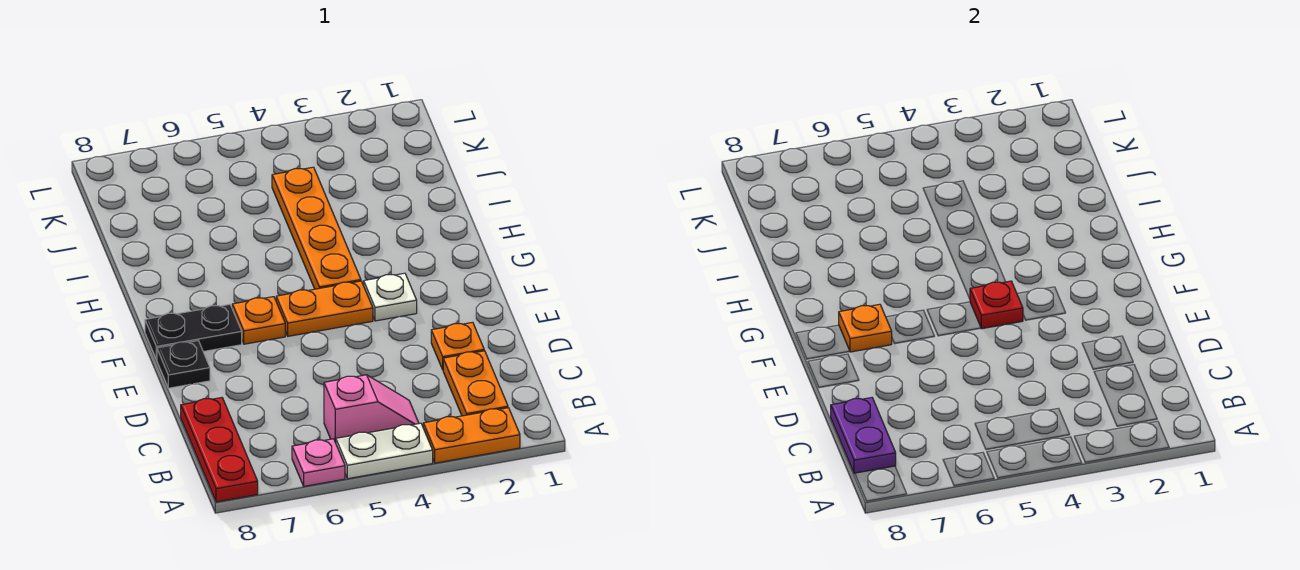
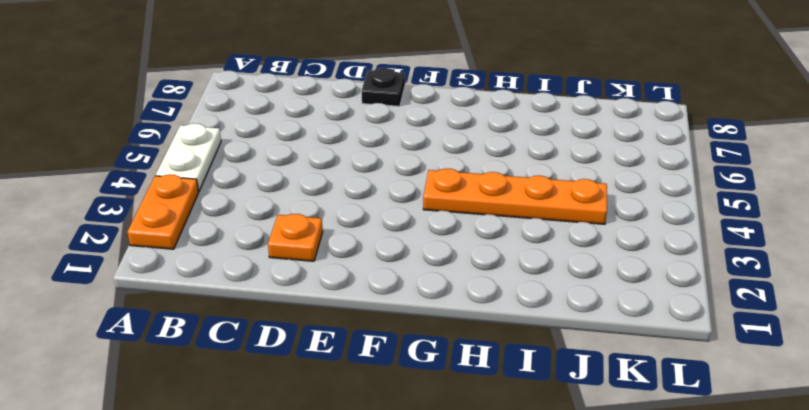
none -> pink 1x1 plate [292,439,345,486]
none -> red 1x3 plate [181,398,258,502]
none -> orange 1x2 plate [443,351,508,416]

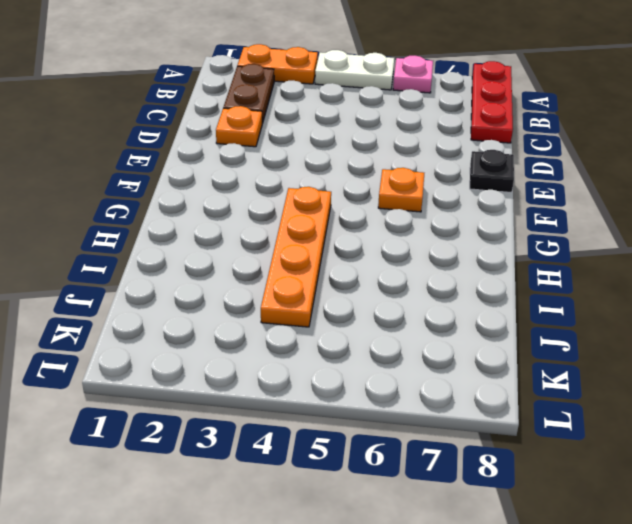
brown 1x2 plate [223,64,274,123] -> orange 1x2 plate [443,351,508,416]
none -> pink 1x2 slope [324,375,419,443]
none -> white 1x1 plate [364,273,417,321]
none -> orange 1x2 plate [276,281,373,336]

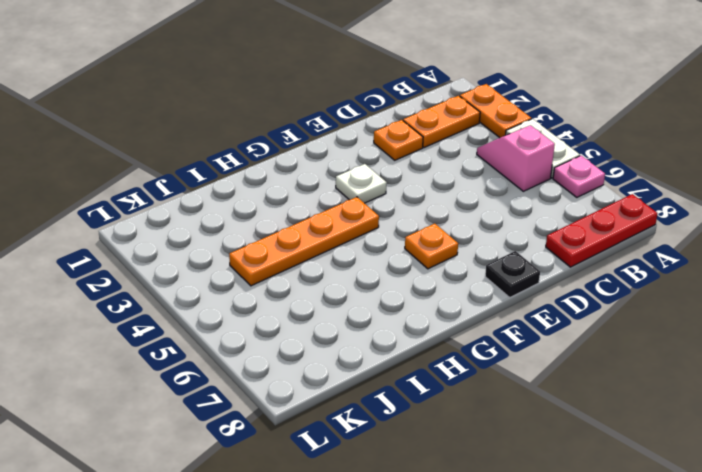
none -> orange 1x2 plate [276,281,373,336]
none -> black 1x2 plate [145,304,242,360]
none -> purple 1x2 plate [831,398,896,474]

